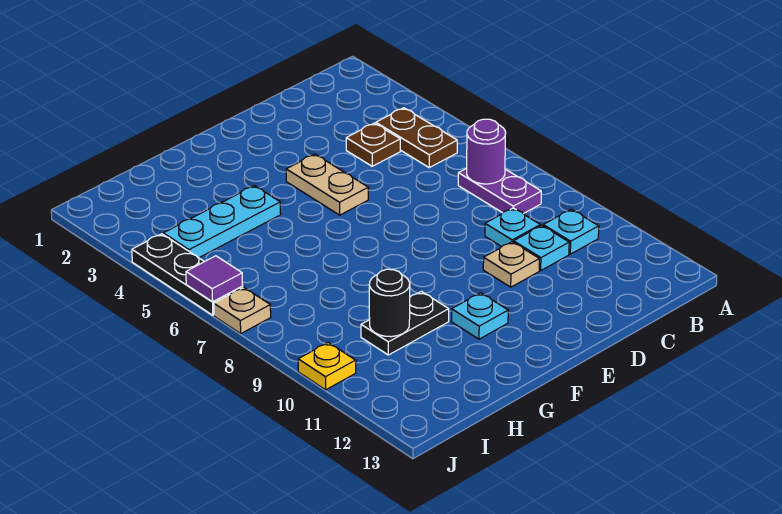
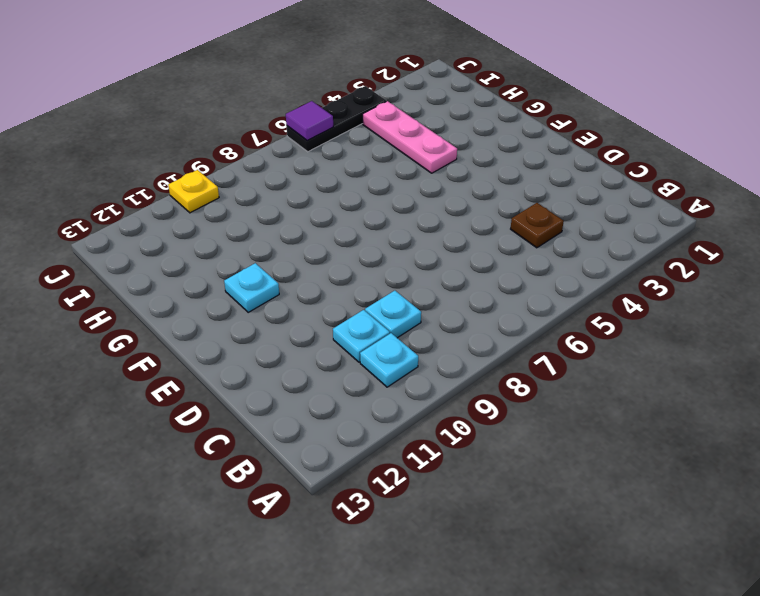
pink 1x3 plate [363,101,457,173] -> cyan 1x3 plate [163,186,281,258]
none -> brown 1x2 plate [376,108,457,168]
none -> purple 1x2 plate [458,168,541,214]
none -> tan 1x1 plate [483,242,539,287]

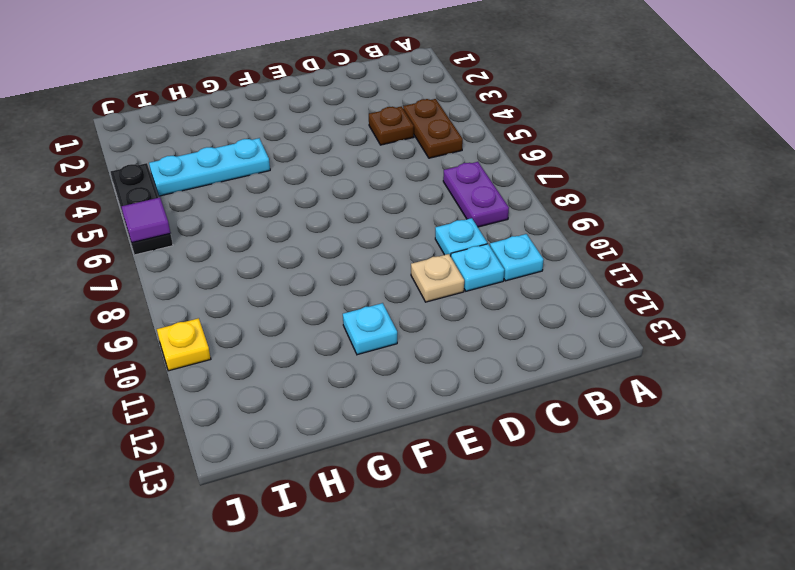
none -> tan 1x2 plate [286,154,368,215]
none -> black 1x2 plate [361,291,449,355]
none -> tan 1x1 plate [214,287,271,334]

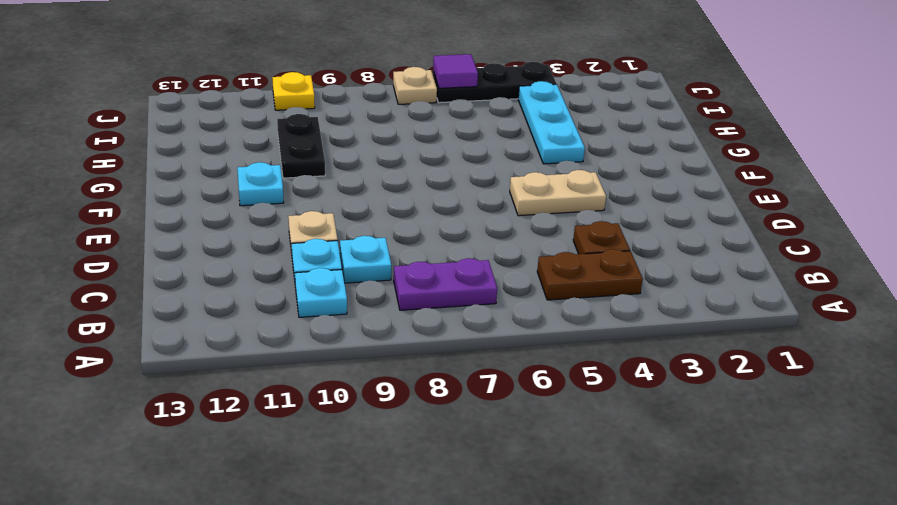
none -> purple 1x1 round brick [467,119,506,184]
none -> black 1x1 round brick [369,269,410,337]

